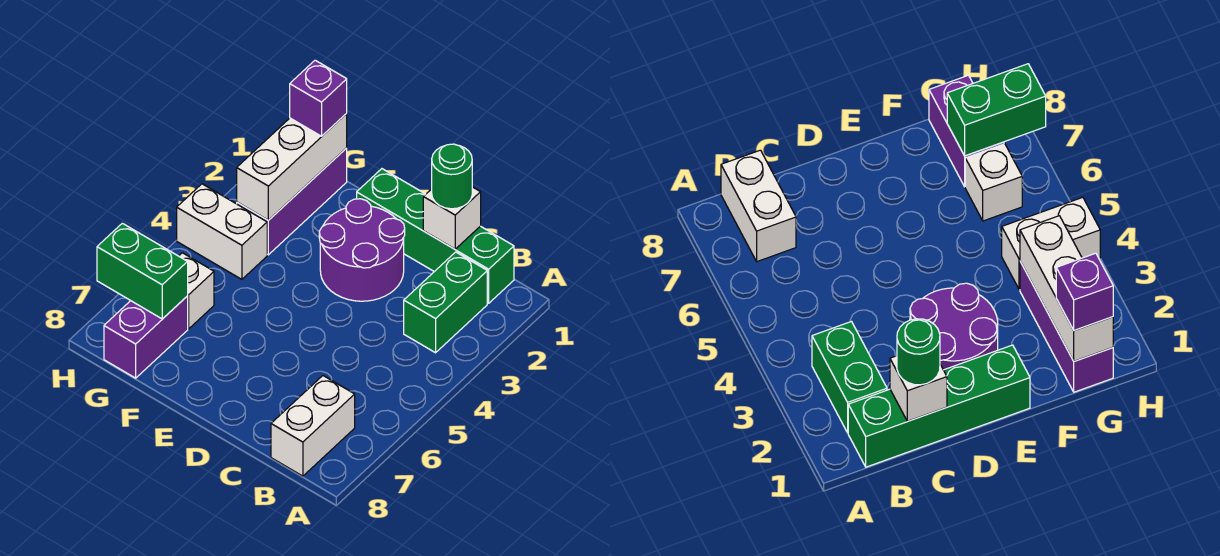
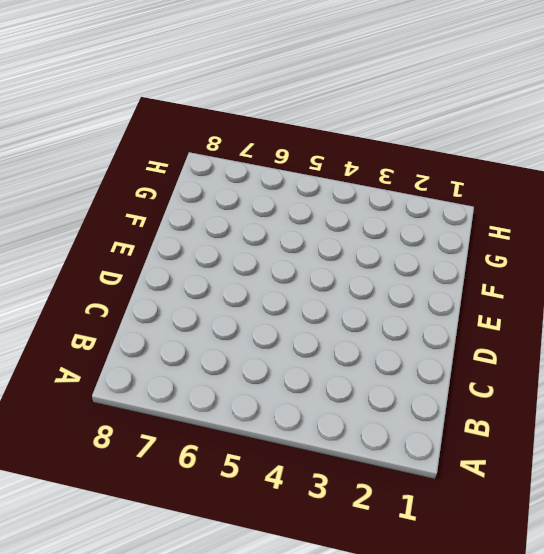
none -> green 1x4 brick [357,169,514,303]
none -> green 1x2 brick [404,252,487,353]
none -> white 1x2 brick [271,376,355,476]

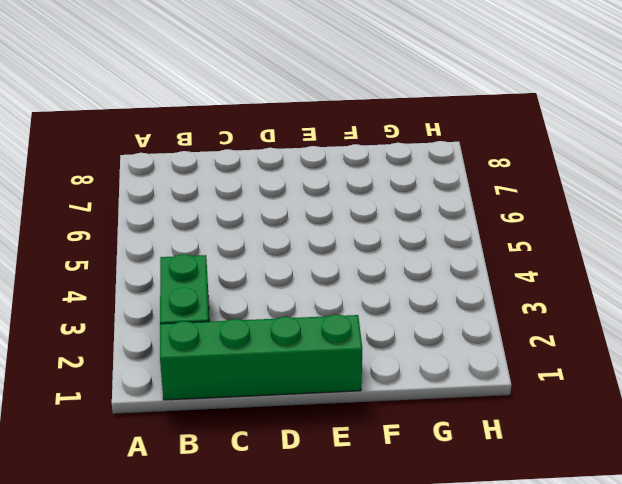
none -> white 1x2 brick [271,376,355,476]
none -> purple 2x2 round brick [319,199,405,301]
none -> purple 1x3 brick [237,148,347,255]

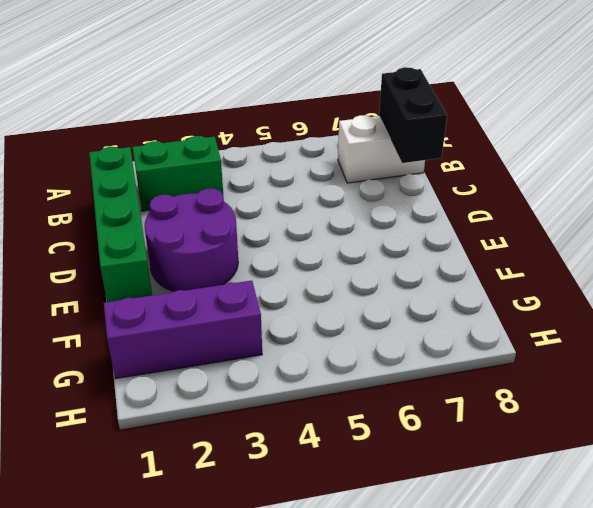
black 1x2 brick [379,67,447,163] -> none
none -> white 1x2 brick [177,184,267,279]
none -> white 1x1 brick [179,253,214,329]
none -> purple 1x2 brick [104,296,188,378]

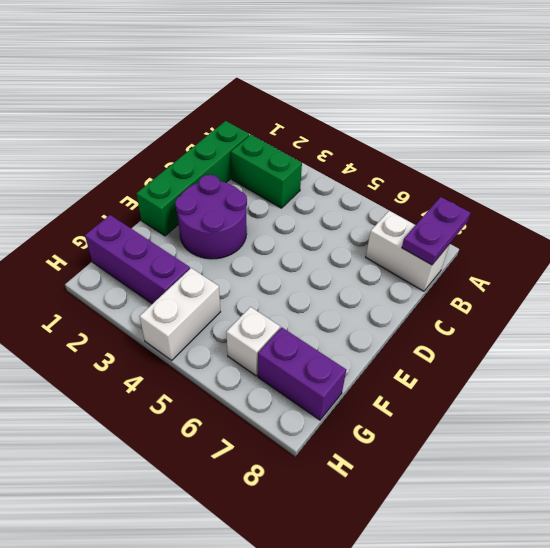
purple 1x2 plate [402,197,470,265] -> none
none -> white 1x1 brick [423,187,481,249]
none -> white 1x3 brick [237,114,347,220]
none -> green 1x2 brick [97,223,188,319]

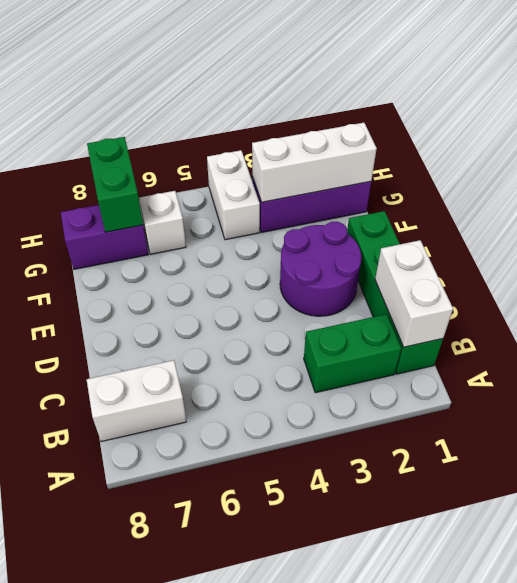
white 1x2 brick [375,240,453,347] -> white 1x1 brick [423,187,481,249]
none -> green 1x1 round brick [432,144,472,209]
none -> purple 1x1 brick [290,60,347,136]

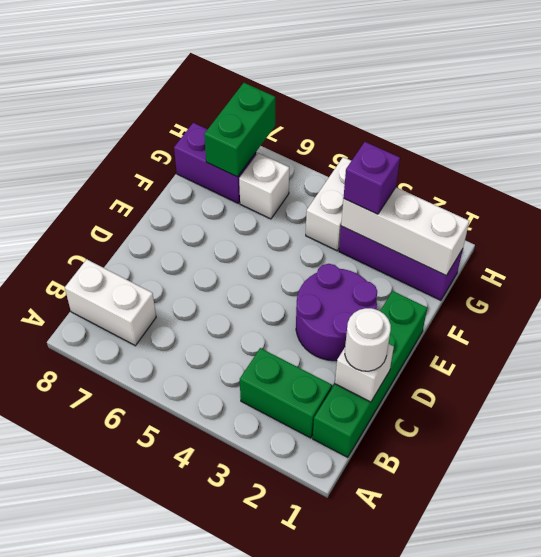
white 1x1 round brick [345,308,391,371] -> green 1x1 round brick [432,144,472,209]
purple 1x1 brick [344,142,400,214] -> purple 1x1 brick moved to [290,60,347,136]

